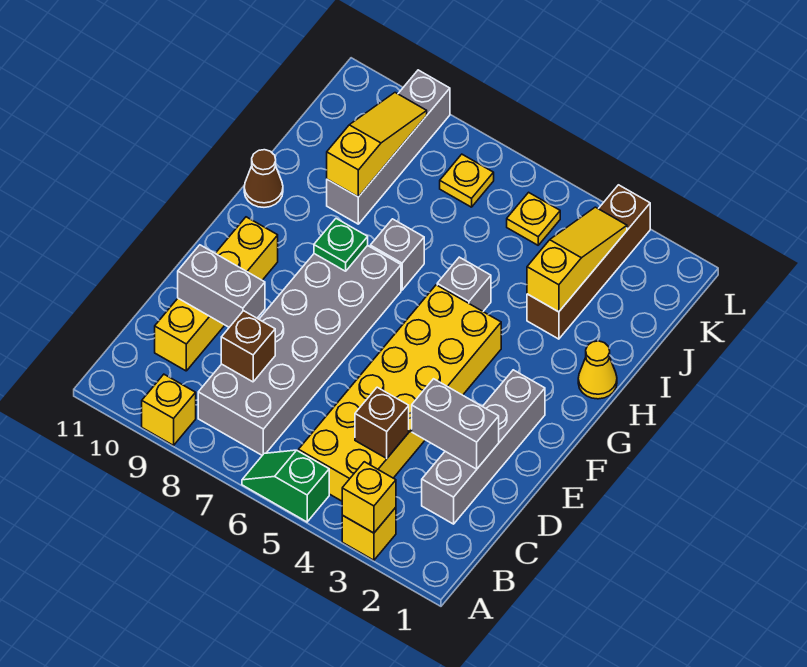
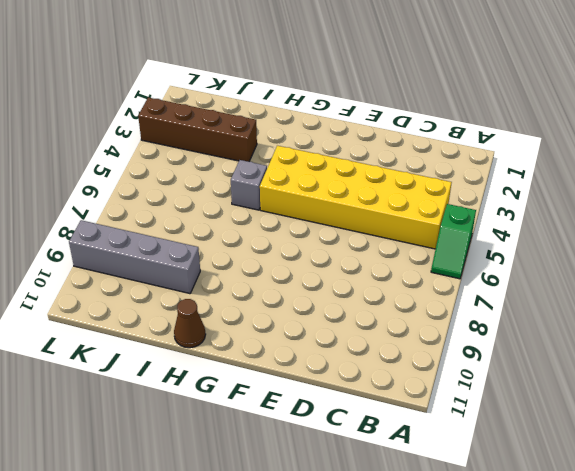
none -> yellow 1x1 brick [342,507,396,560]
none -> yellow 1x1 brick [142,374,196,445]
none -> grey 2x6 brick [198,246,401,455]

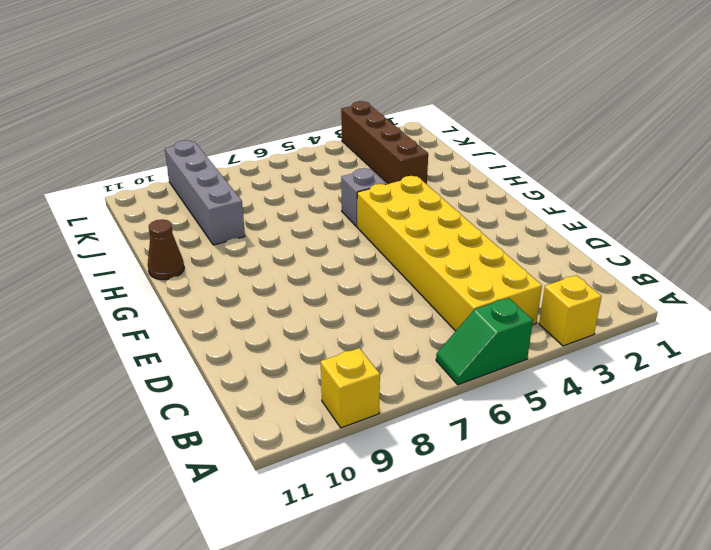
none -> grey 2x6 brick [198,246,401,455]
none -> grey 1x4 brick [422,370,545,524]
none -> yellow 1x4 brick [155,217,278,371]

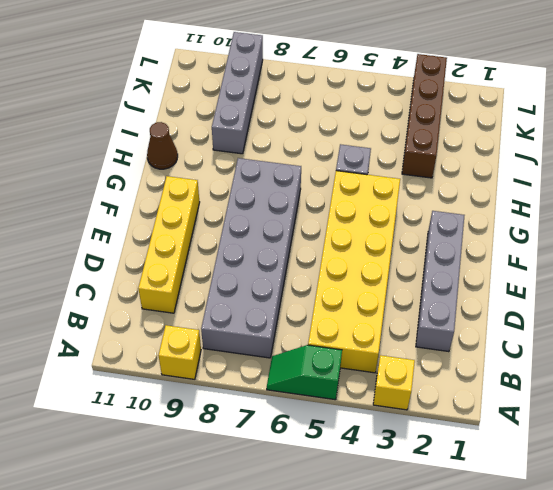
none -> yellow 1x1 cone [578,341,617,399]
none -> grey 1x1 brick [370,219,424,290]
none -> yellow 1x1 plate [507,192,560,245]

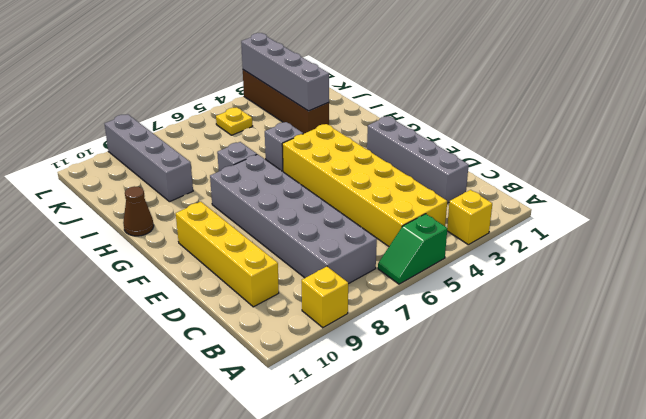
grey 1x4 brick [241,33,329,111] -> yellow 1x3 slope [527,207,627,312]
none -> yellow 1x1 cone [578,341,617,399]
none -> yellow 1x1 plate [440,154,494,207]
none -> yellow 1x1 brick [342,462,396,533]

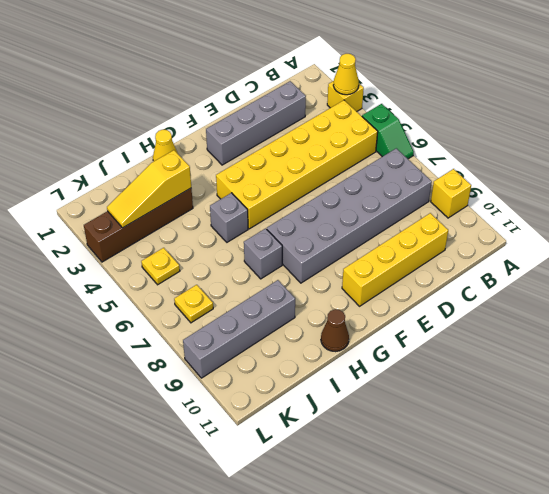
yellow 1x1 cone [333,54,359,95] -> yellow 1x1 brick [342,462,396,533]
none -> brown 1x1 brick [355,387,409,458]
none -> brown 1x1 brick [221,311,275,382]
none -> grey 1x2 brick [412,379,499,469]

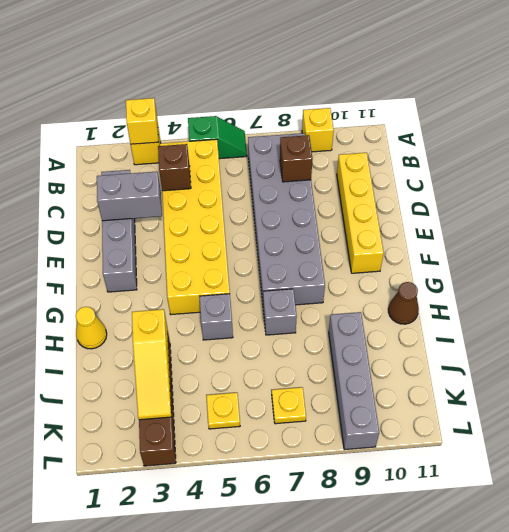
none -> grey 1x2 brick [178,245,265,327]
none -> green 1x1 plate [314,219,368,271]
none -> yellow 1x3 slope [327,93,427,197]

